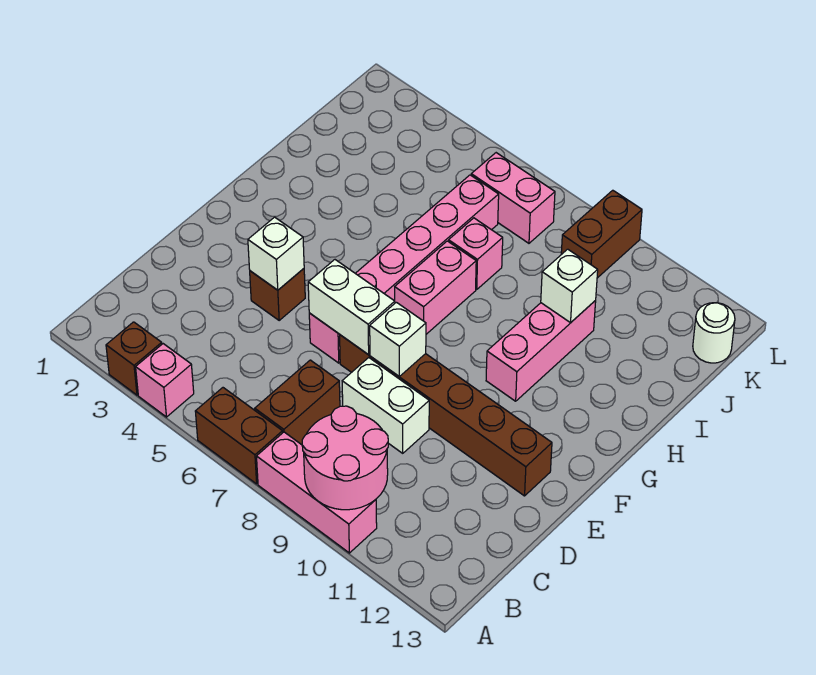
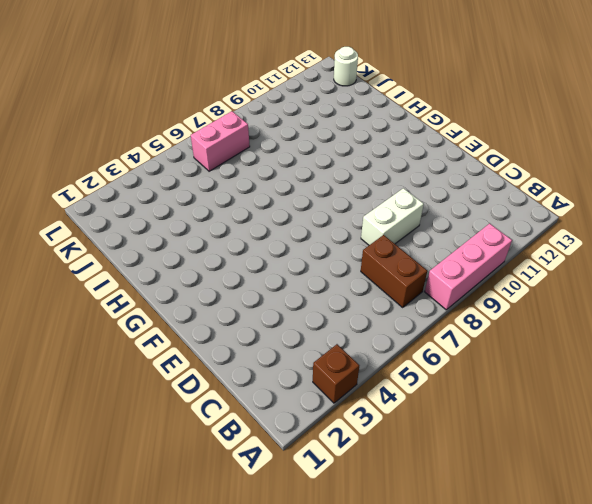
none -> pink 1x1 brick [136,344,194,417]
none -> brown 1x2 brick [195,388,283,484]
none -> brown 1x1 brick [250,269,305,320]

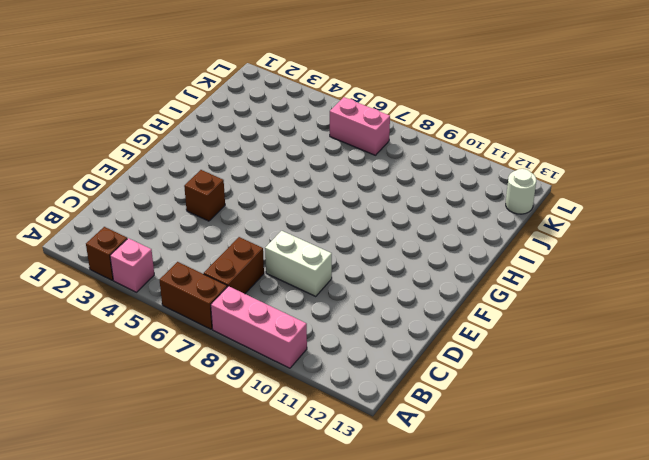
none -> pink 1x6 brick [309,175,499,363]
none -> brown 1x6 brick [340,335,552,496]
none -> pink 1x2 brick [395,241,476,334]

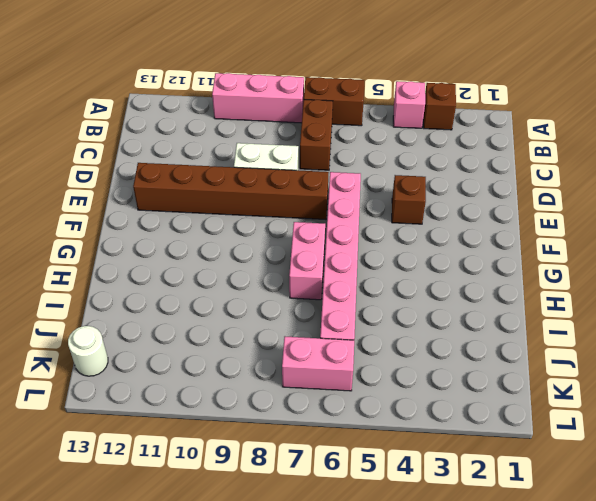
none -> pink 1x3 brick [486,300,596,401]
none -> pink 1x1 brick [449,218,503,289]
none -> brown 1x2 brick [561,190,642,278]

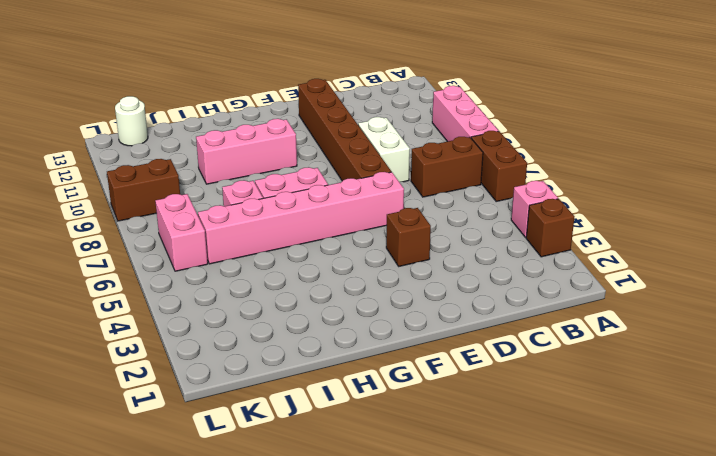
none -> pink 2x2 round brick [302,406,388,510]
none -> white 1x1 brick [248,217,304,290]
none -> white 1x2 brick [308,260,395,355]

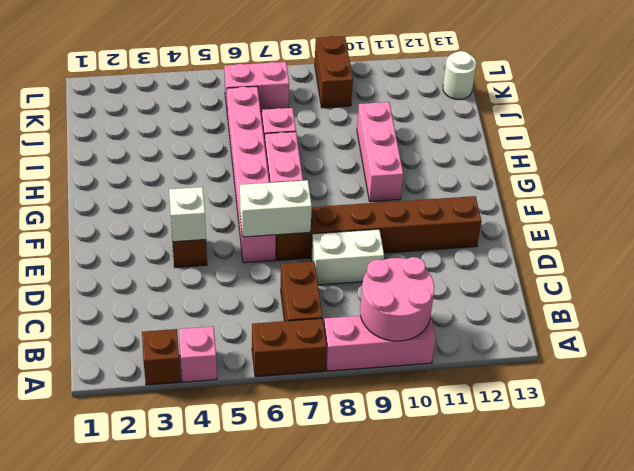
none -> white 1x1 brick [370,302,426,377]
none -> white 1x1 brick [541,249,598,323]

